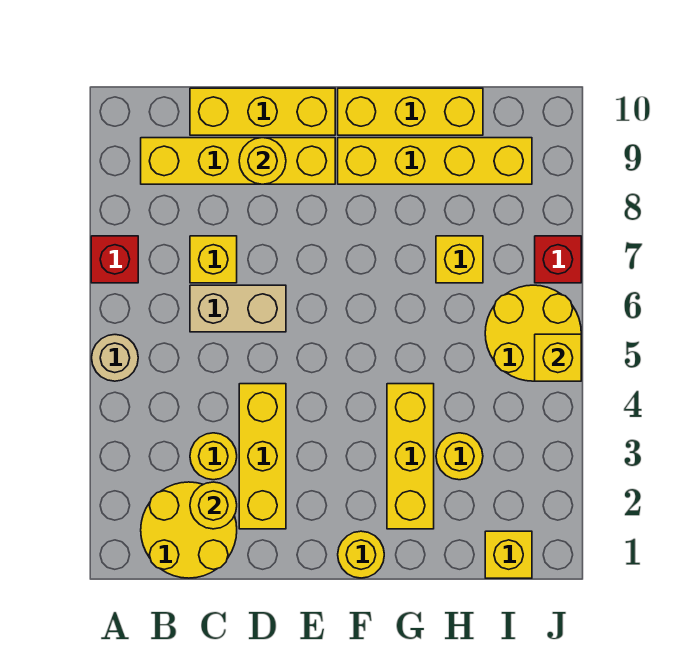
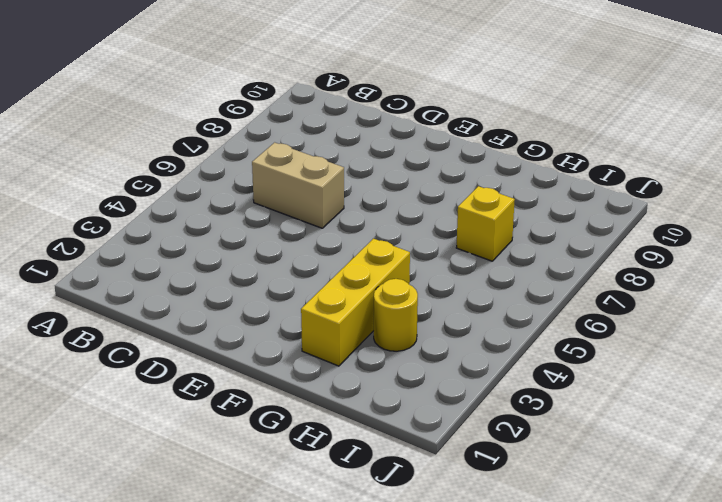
none -> tan 1x1 round brick [92,335,138,381]
none -> red 1x1 brick [91,236,138,283]
none -> yellow 2x2 round brick [141,482,237,578]

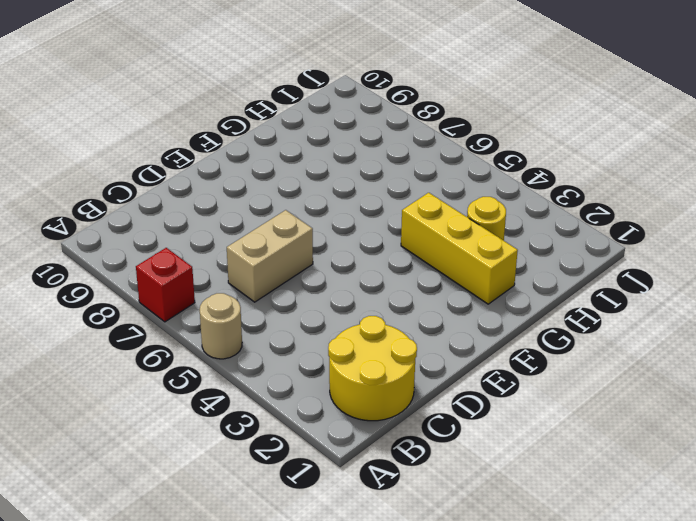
none -> yellow 1x4 brick [141,138,335,184]
none -> yellow 1x1 round brick [190,433,237,480]
none -> yellow 1x1 brick [190,236,237,283]

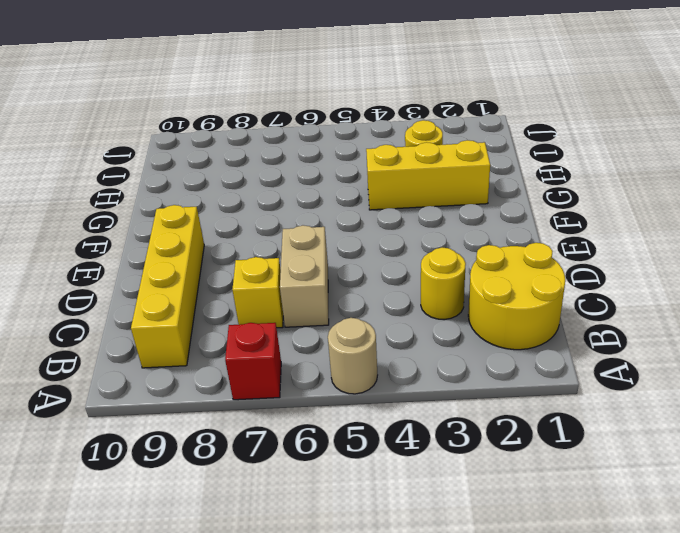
none -> yellow 1x3 brick [190,88,335,135]
none -> yellow 1x3 brick [239,384,286,529]
none -> yellow 1x1 round brick [338,531,384,578]

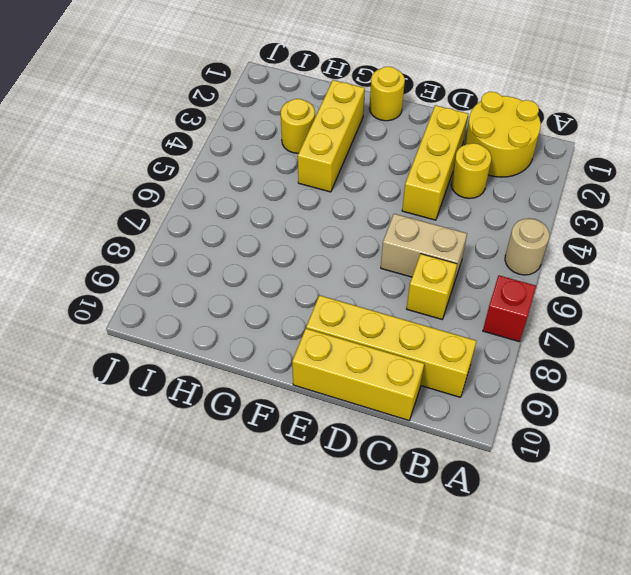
none -> yellow 1x4 brick [338,138,532,184]
none -> yellow 1x3 brick [338,88,483,135]
none -> yellow 1x1 brick [436,236,483,283]

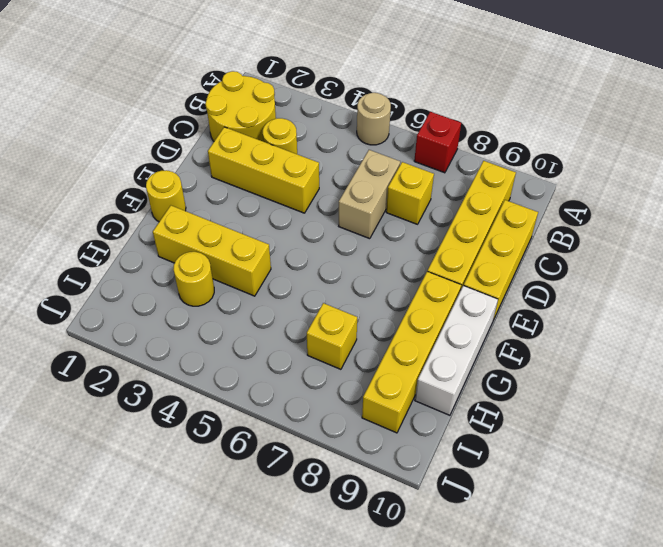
white 1x3 brick [415,286,498,415] -> yellow 1x3 brick [338,88,483,135]
none -> yellow 1x1 brick [485,531,532,578]
none -> yellow 2x2 round brick [485,285,581,381]
none -> red 1x1 brick [535,236,581,283]

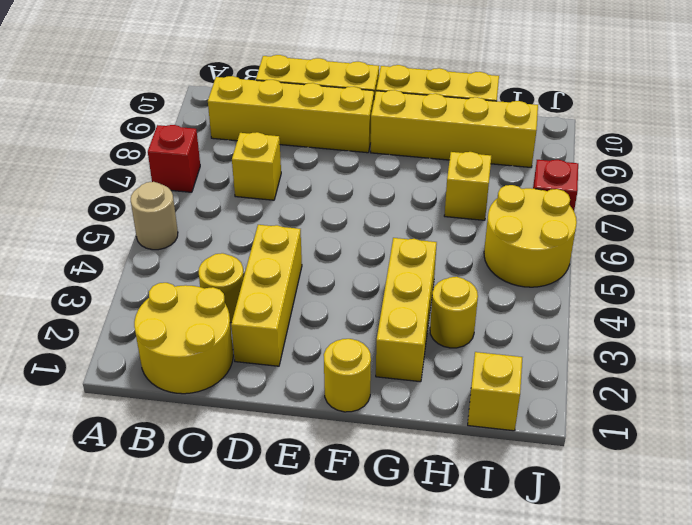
none -> tan 1x2 brick [190,285,286,332]
none -> yellow 1x1 round brick [190,482,237,529]
none -> yellow 1x1 round brick [239,138,286,184]

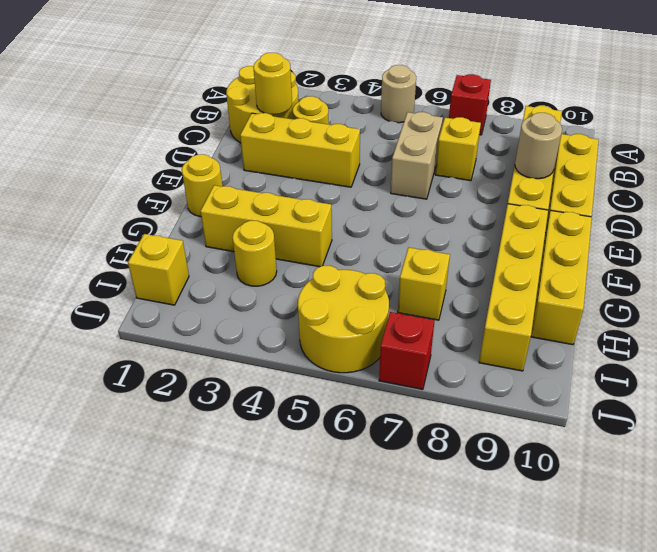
tan 1x1 round brick [515,113,562,179] -> yellow 1x1 round brick [239,138,286,184]
none -> yellow 1x1 brick [535,334,581,381]

